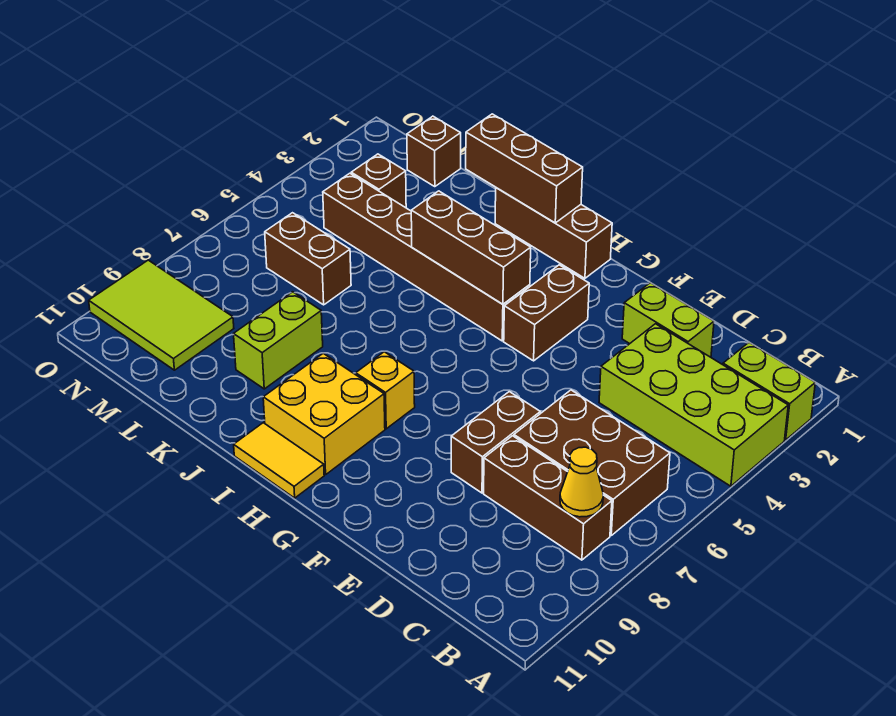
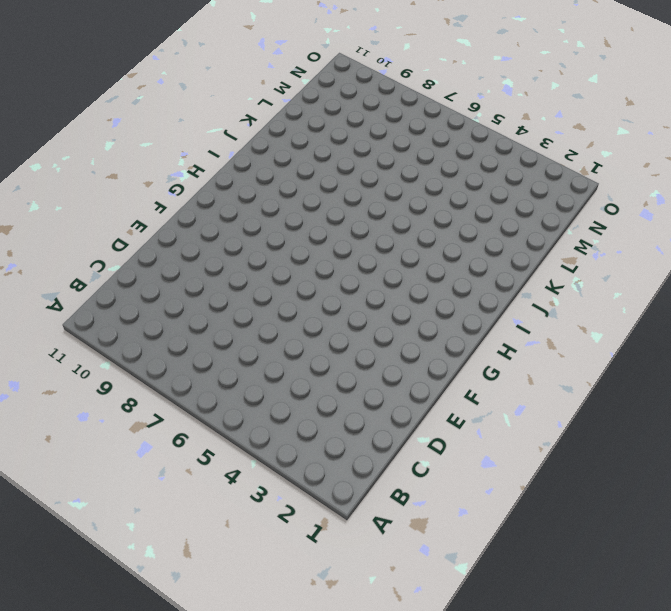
none -> lime 1x2 brick [723,342,815,440]
none -> lime 2x4 brick [599,324,788,486]
none -> brown 2x3 brick [514,390,670,535]

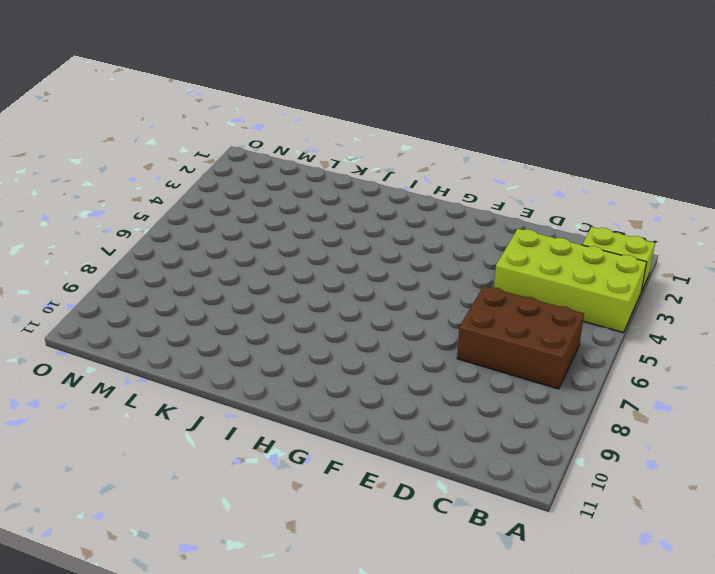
none -> brown 1x3 brick [484,436,612,560]
none -> lime 1x2 brick [622,283,714,357]
none -> brown 1x2 brick [451,392,540,493]

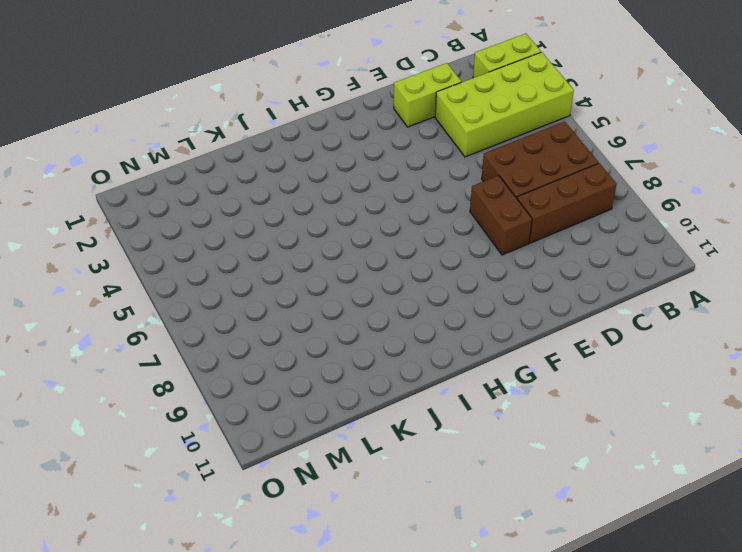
none -> brown 1x2 brick [504,265,589,361]
none -> brown 1x3 brick [495,188,612,278]
none -> brown 1x6 brick [323,173,530,341]

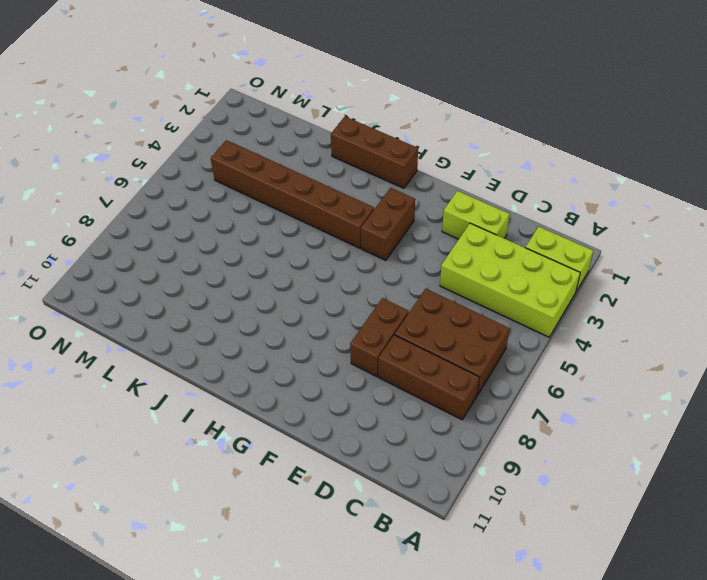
none -> yellow 1x1 brick [356,352,415,429]
none -> yellow 2x2 brick [263,353,385,475]
none -> yellow 1x2 tile [234,423,324,498]

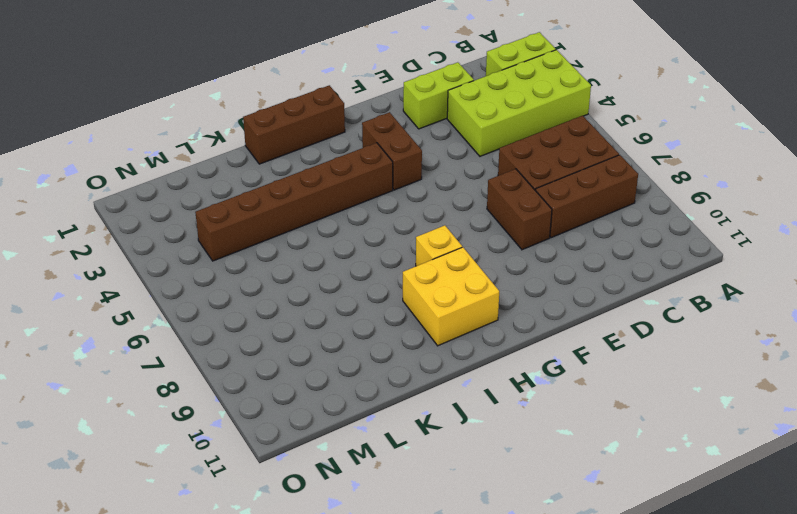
none -> yellow 1x2 tile [234,423,324,498]
none -> lime 1x2 brick [234,292,323,389]
none -> brown 1x2 brick [265,213,351,305]

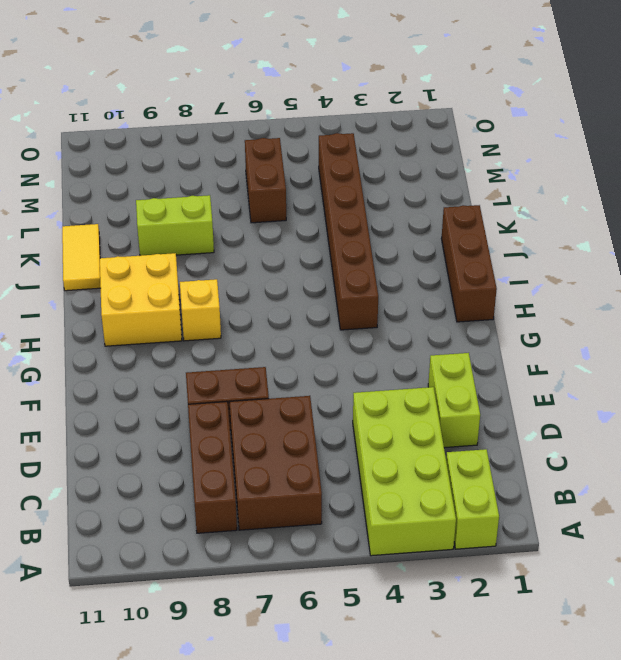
yellow 1x2 tile [62,224,101,291] -> yellow 1x2 tile moved to [234,423,324,498]
none -> brown 1x2 brick [504,265,589,361]
none -> brown 1x1 brick [407,116,461,187]
none -> brown 1x1 brick [351,154,406,208]

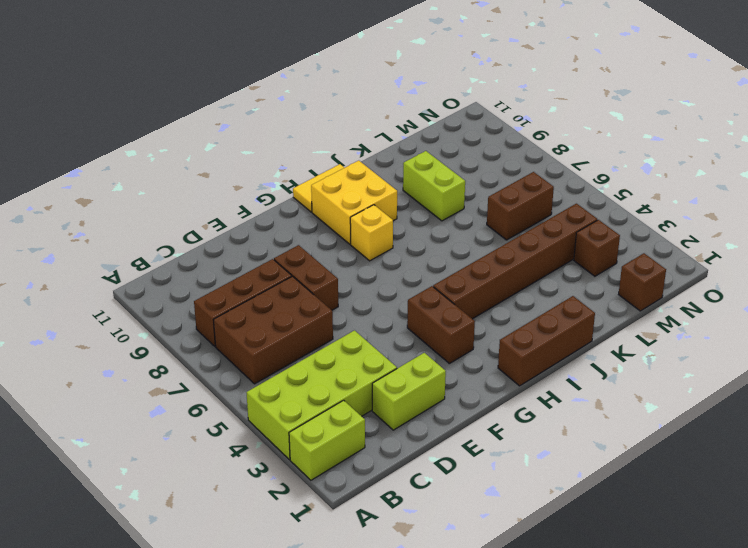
none -> lime 2x3 tile [89,260,234,370]
none -> yellow 1x1 cone [560,447,603,517]
none -> brown 1x3 brick [411,191,531,304]

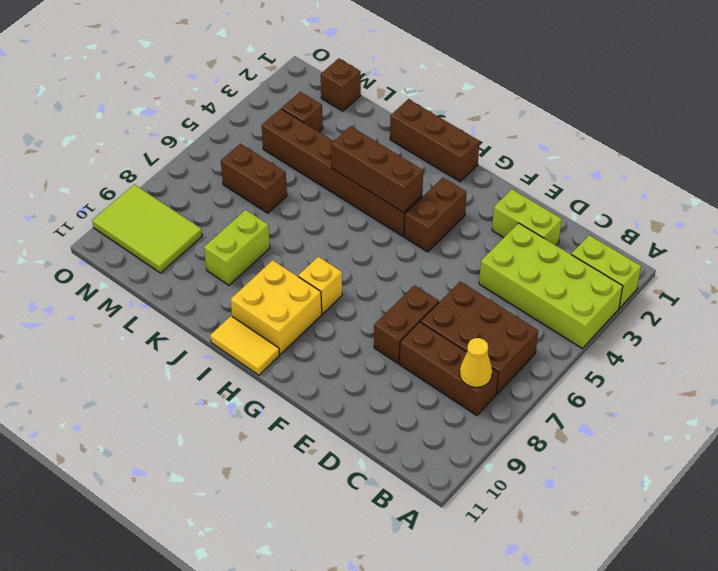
none -> brown 1x3 brick [466,114,583,223]

